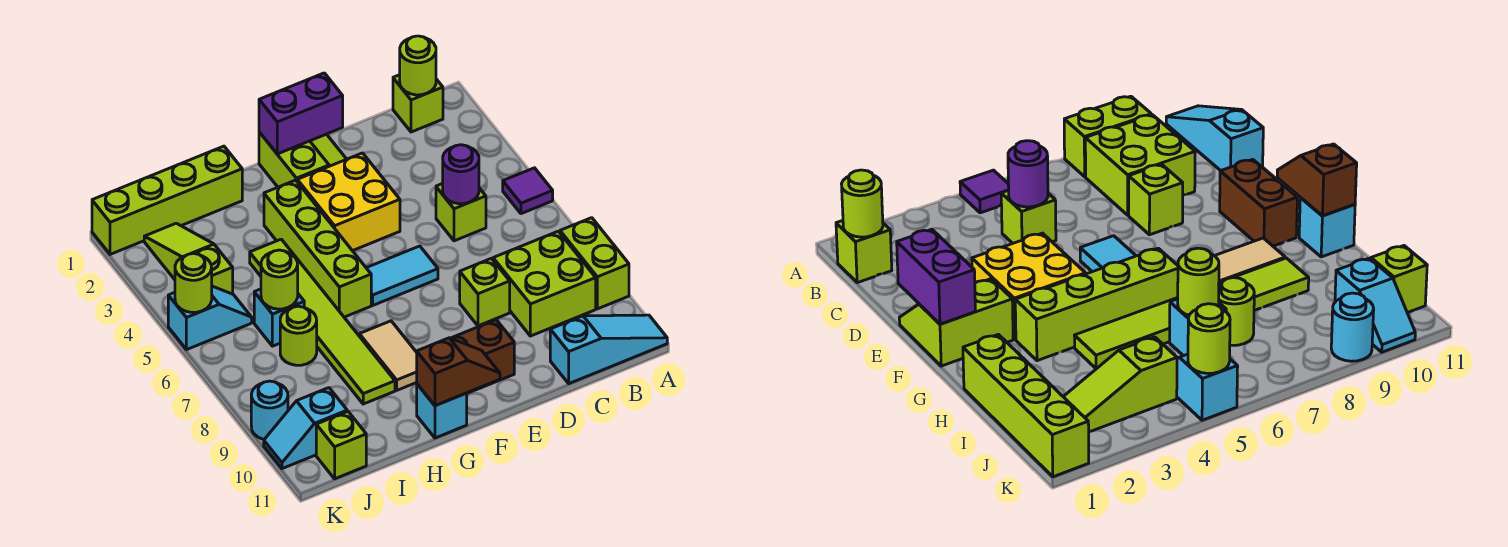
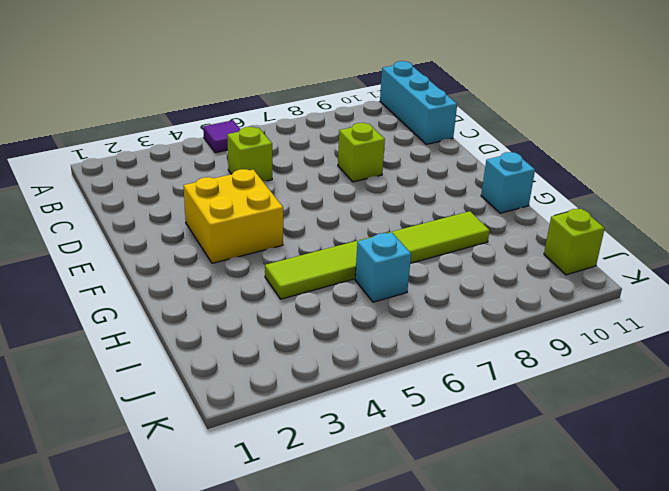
cyan 1x3 brick [380,61,457,144] -> cyan 1x3 slope [550,315,667,384]
none -> lime 1x2 brick [560,218,629,309]
none -> lime 1x1 brick [393,75,443,132]
none -> lime 2x2 brick [493,231,596,336]

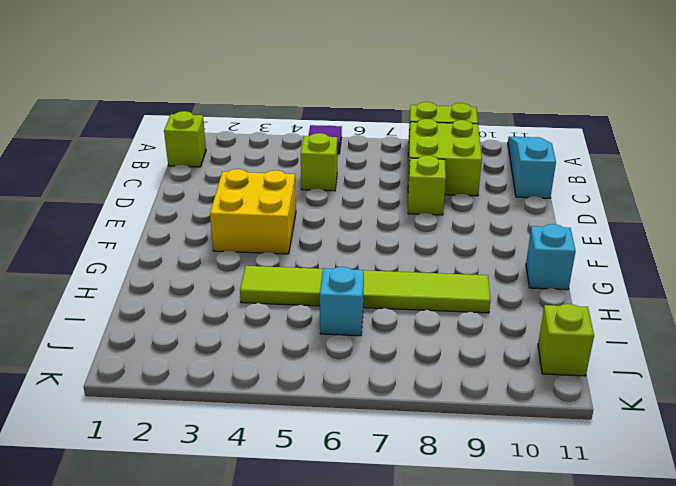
none -> lime 2x2 slope [259,132,346,187]
none -> cyan 1x2 tile [367,246,438,305]
none -> brown 1x2 brick [451,320,514,393]

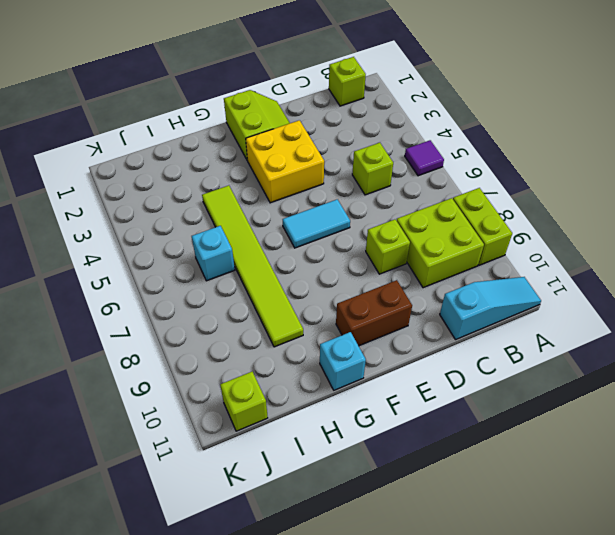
none -> lime 1x4 brick [264,180,371,317]
none -> tan 1x2 tile [359,321,417,390]
none -> lime 1x4 brick [92,146,242,254]

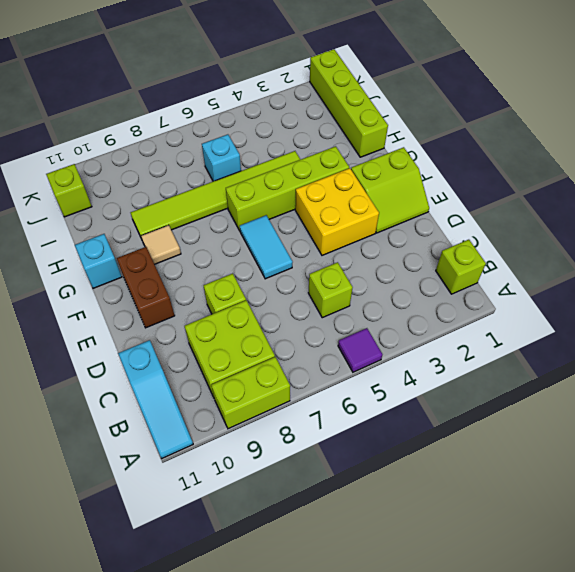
tan 1x1 tile [141,225,181,264] -> tan 1x2 tile [359,321,417,390]
none -> lime 1x1 round brick [280,306,317,365]
none -> lime 1x3 slope [144,223,233,294]
none -> cyan 1x2 slope [168,286,252,350]

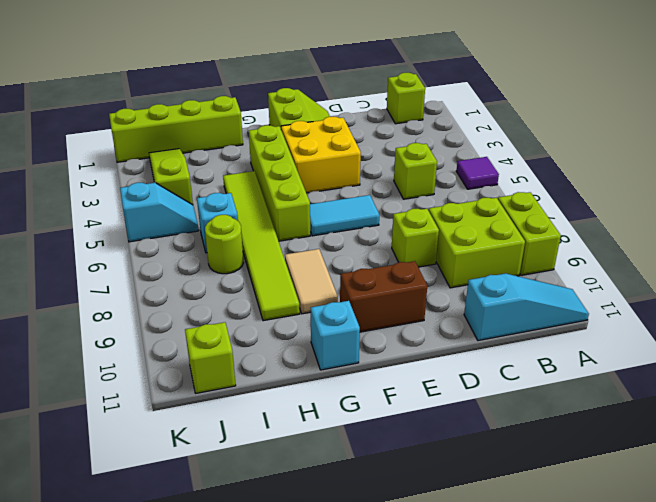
none -> cyan 1x2 slope [264,388,347,469]
none -> cyan 1x1 round brick [251,381,288,439]
none -> lime 1x1 round brick [400,36,436,95]

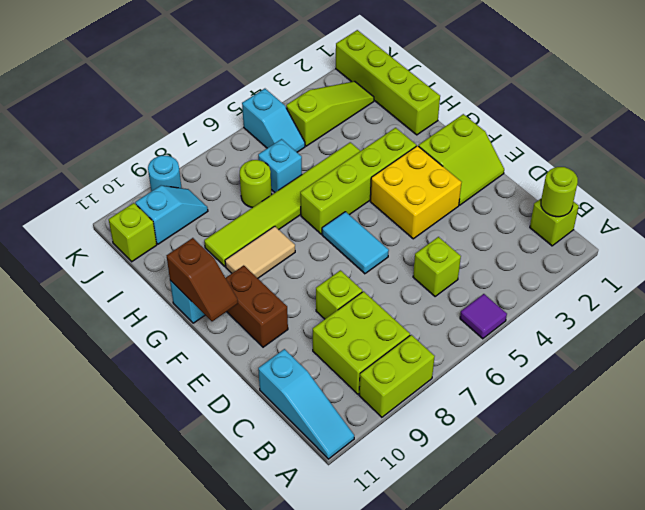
cyan 1x2 slope [135,185,208,244] -> cyan 1x2 slope turned to [264,388,347,469]
none -> purple 1x1 round brick [443,145,479,204]
none -> purple 1x2 brick [259,73,343,154]
none -> lime 1x1 round brick [261,250,298,309]

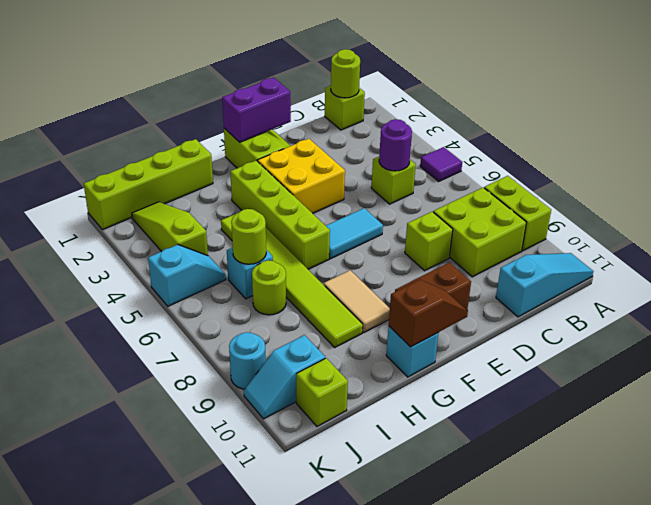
none -> lime 1x1 round brick [175,253,212,312]

